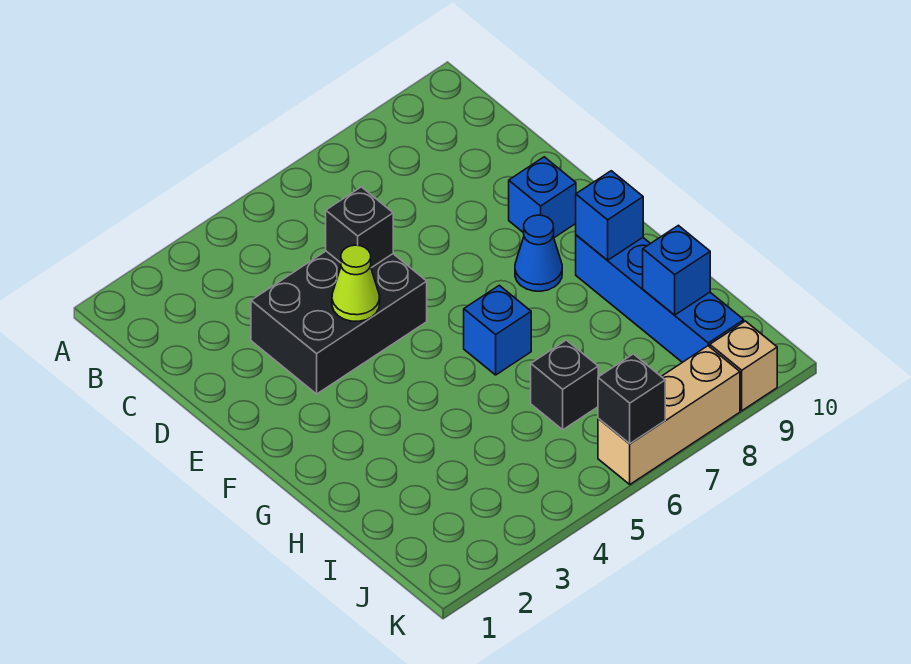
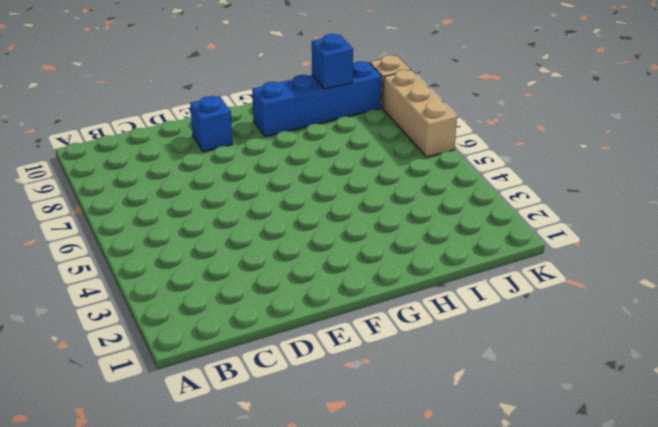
none -> black 2x3 brick [251,251,427,394]
none -> blue 1x1 cone [515,215,562,291]
none -> blue 1x1 brick [464,285,531,375]

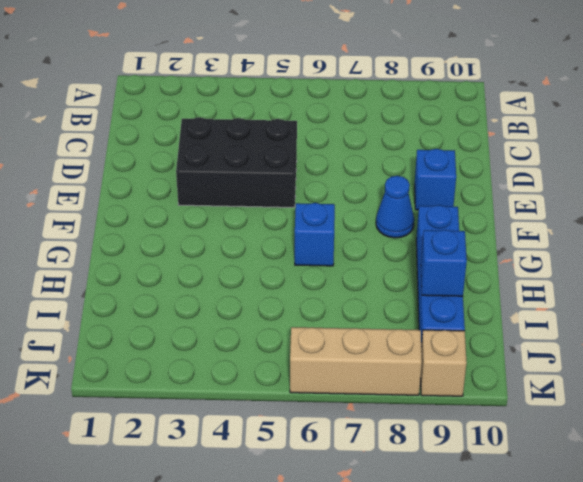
none -> black 1x1 brick [531,340,598,430]
none -> black 1x1 brick [326,187,393,268]
none -> lime 1x1 cone [332,245,380,321]

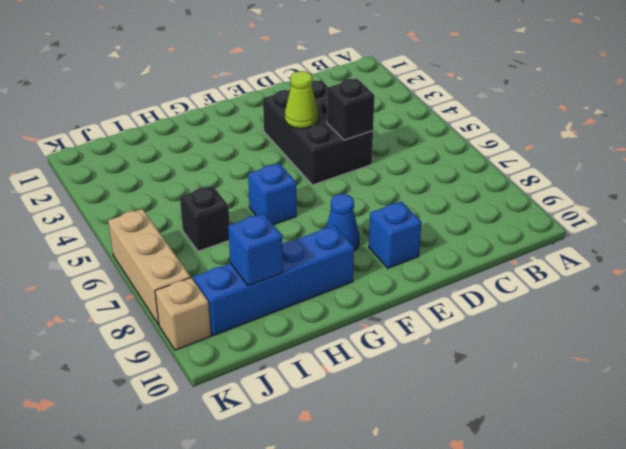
none -> blue 1x1 brick [576,171,643,260]
none -> black 1x1 brick [598,354,665,444]

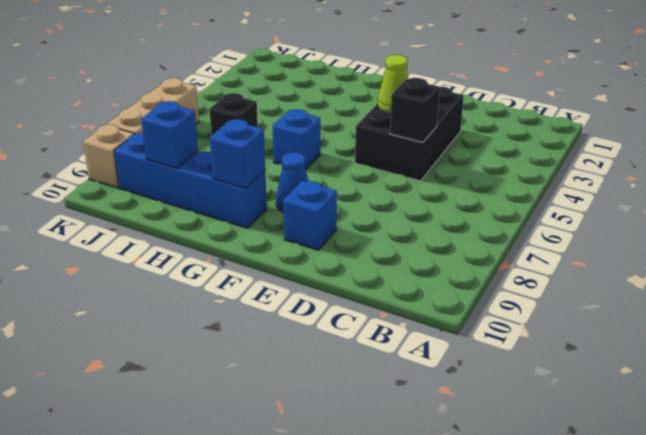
none -> black 1x1 brick [598,354,665,444]

